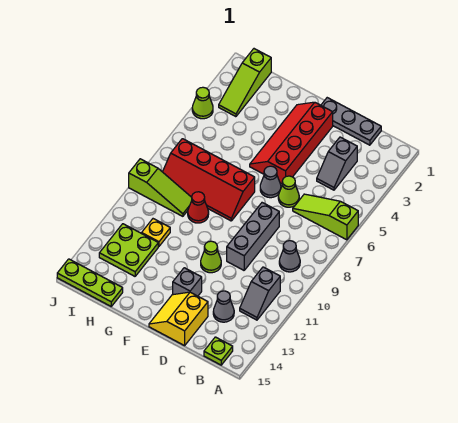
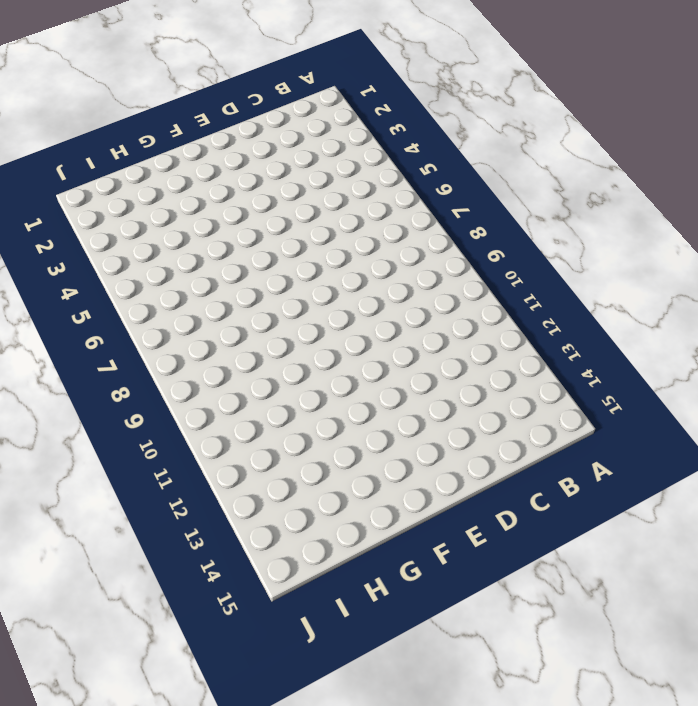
none -> lime 1x3 slope [293,194,358,240]
none -> grey 1x1 cone [279,241,300,272]
none -> grey 1x2 slope [240,267,280,320]

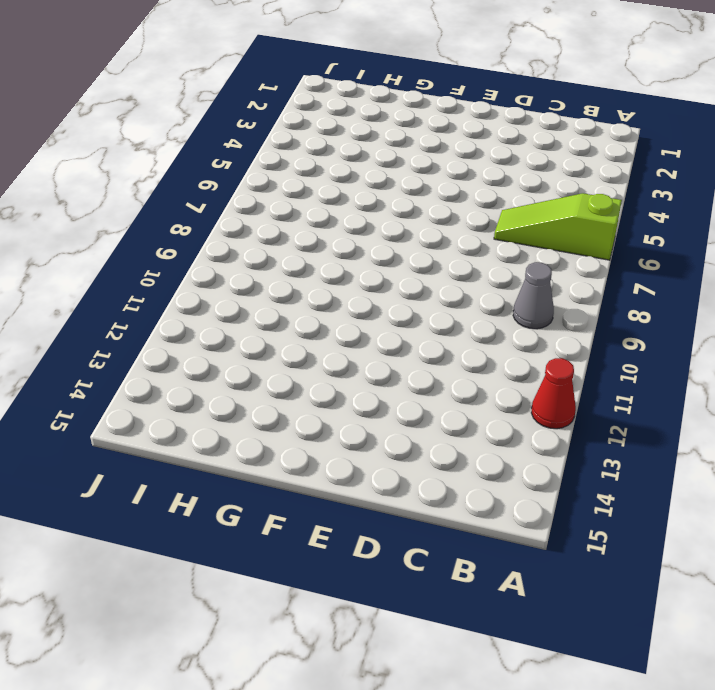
red 1x1 cone [531,358,576,429] -> red 1x1 cone moved to [188,192,209,223]
none -> grey 1x2 slope [240,267,280,320]
none -> lime 1x1 plate [204,337,233,365]
none -> grey 1x3 plate [321,98,381,145]

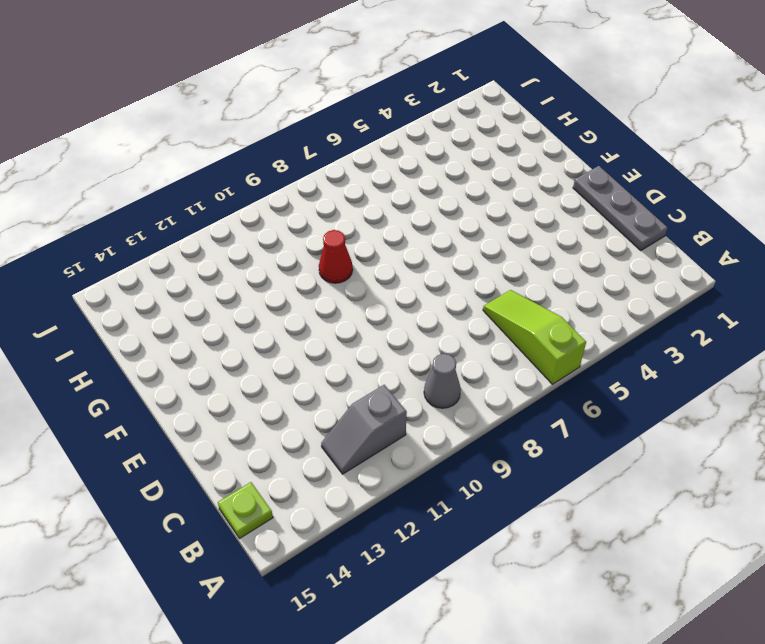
none -> grey 1x2 slope [317,137,357,190]
none -> grey 1x1 cone [213,291,234,322]
none -> lime 1x1 cone [278,176,299,207]

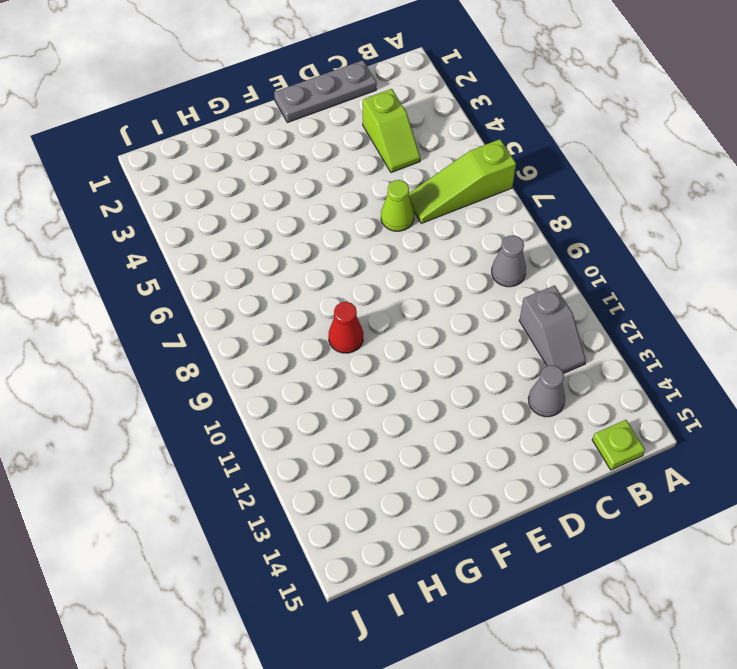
lime 1x2 slope [363,89,420,173] -> grey 1x2 slope [317,137,357,190]
none -> grey 1x3 brick [227,203,279,270]
none -> yellow 2x2 slope [149,292,208,346]
none -> red 2x4 slope [250,102,333,184]

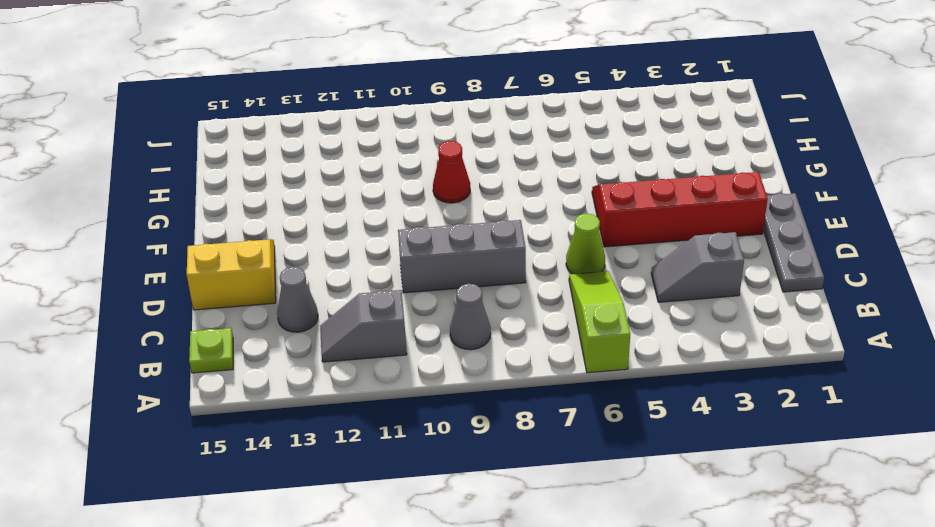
none -> grey 1x1 cone [260,166,281,198]
none -> lime 1x1 cone [201,241,221,273]
none -> grey 1x1 brick [173,268,202,296]

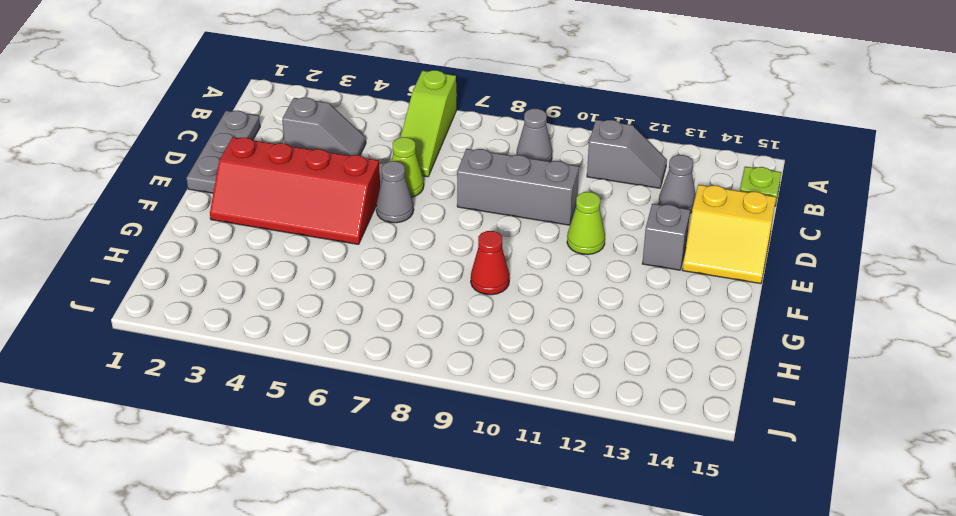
none -> red 2x4 slope [163,139,255,221]
none -> lime 1x3 slope [129,159,192,216]
none -> yellow 1x1 plate [142,219,170,246]

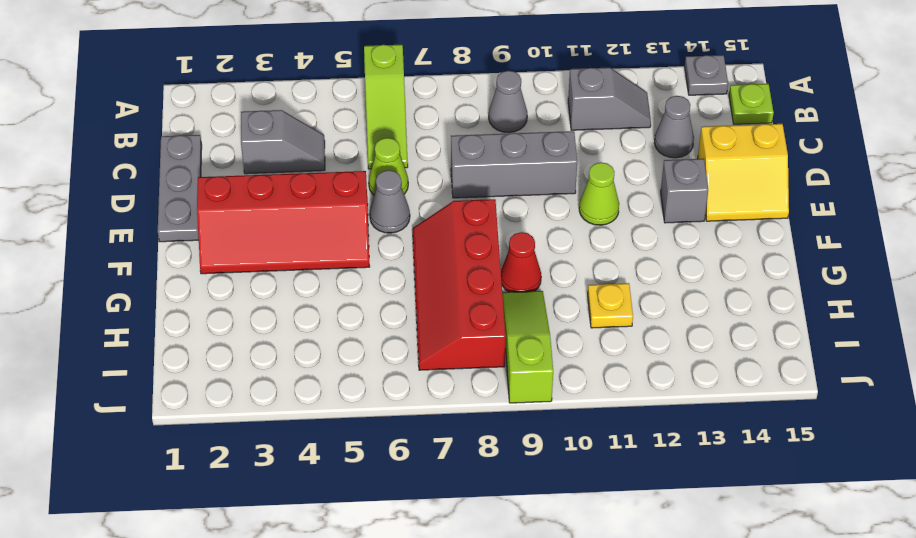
grey 1x1 plate [685,55,728,95] -> none
red 2x4 slope [413,199,506,370] -> red 2x4 slope turned to [163,139,255,221]
none -> lime 2x2 plate [99,224,158,276]
none -> lime 1x3 plate [57,259,123,306]
none -> lime 1x3 slope [219,49,271,117]

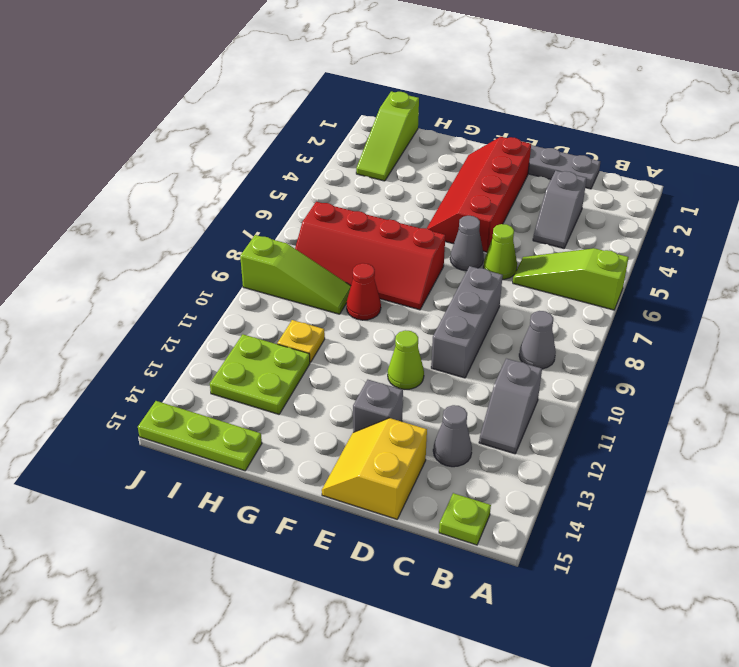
none -> lime 1x1 cone [192,87,213,119]

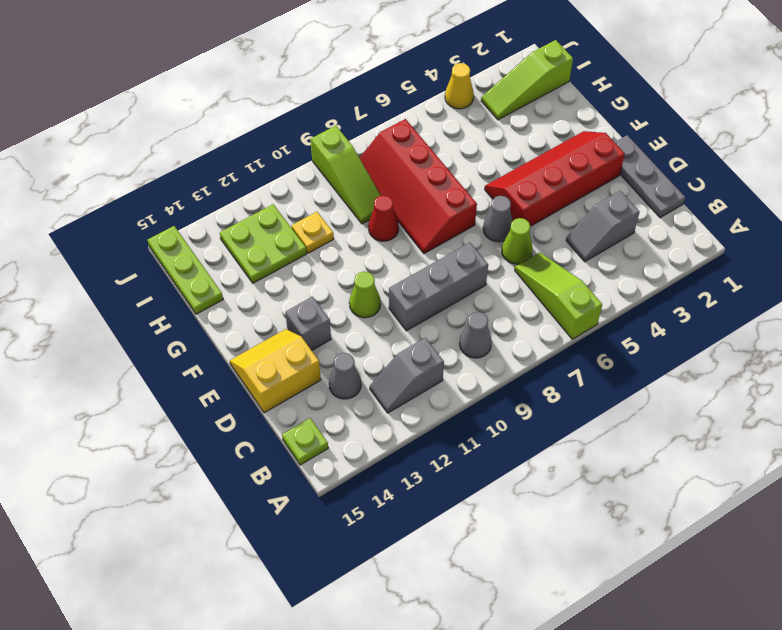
yellow 1x1 cone [445,63,474,109] -> lime 1x1 cone [192,87,213,119]

